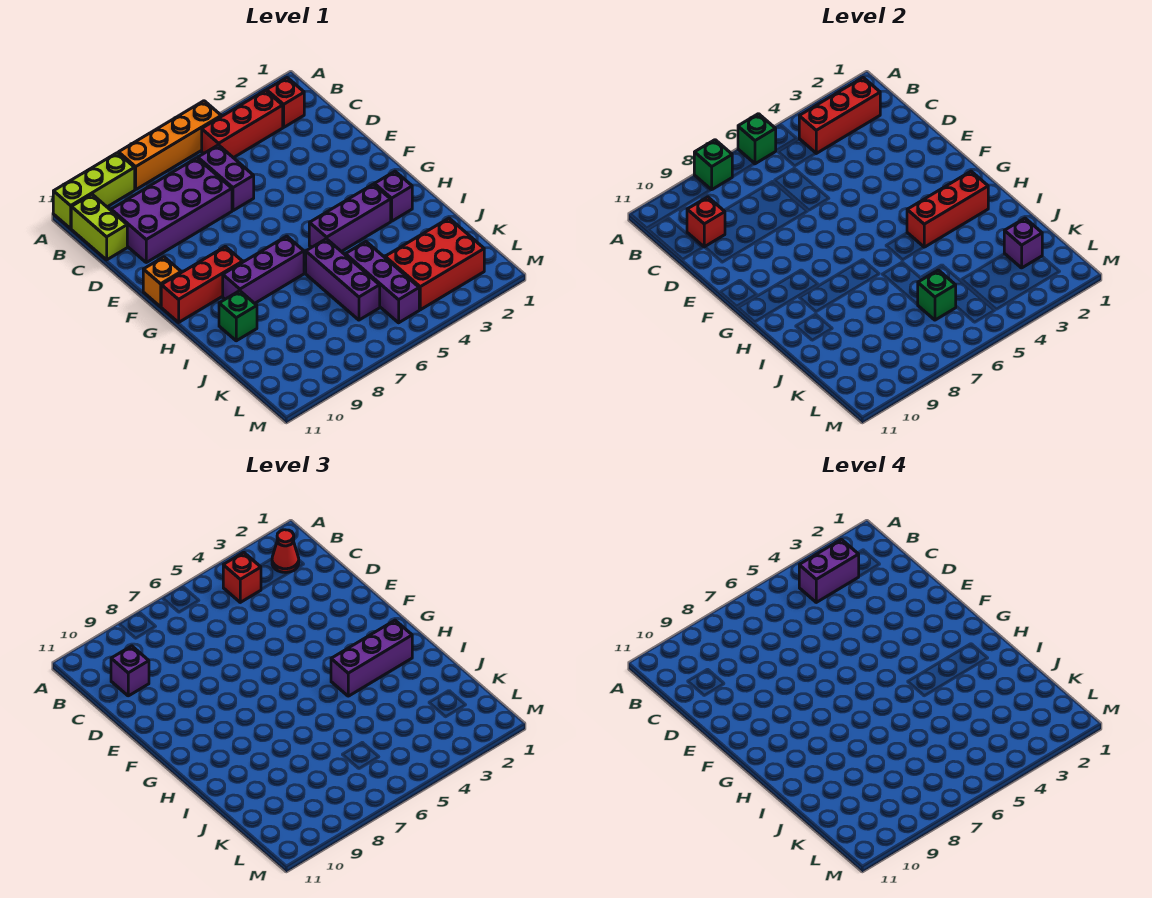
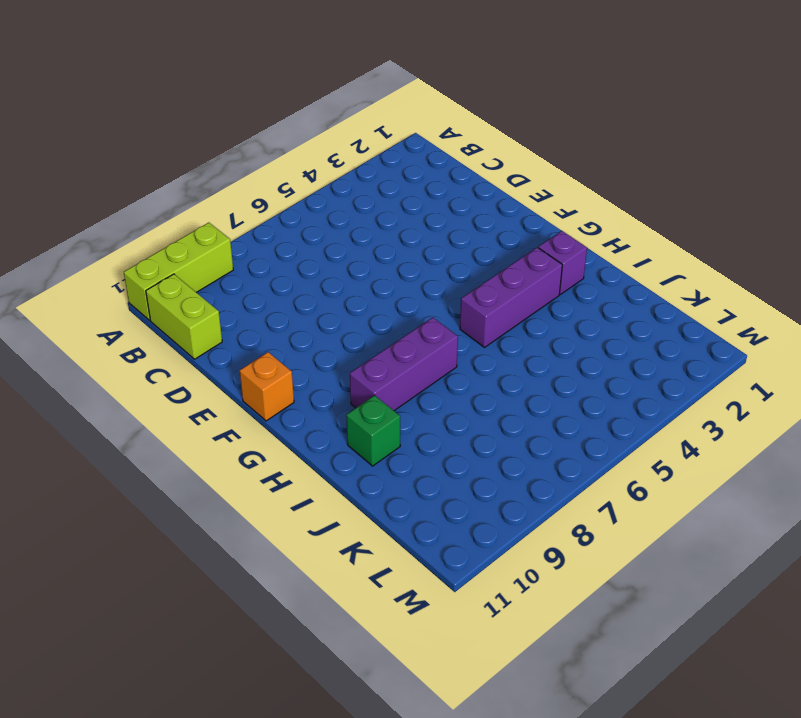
none -> orange 1x4 brick [118,101,221,190]
none -> red 1x1 brick [267,78,304,127]
none -> red 1x3 brick [202,90,283,158]

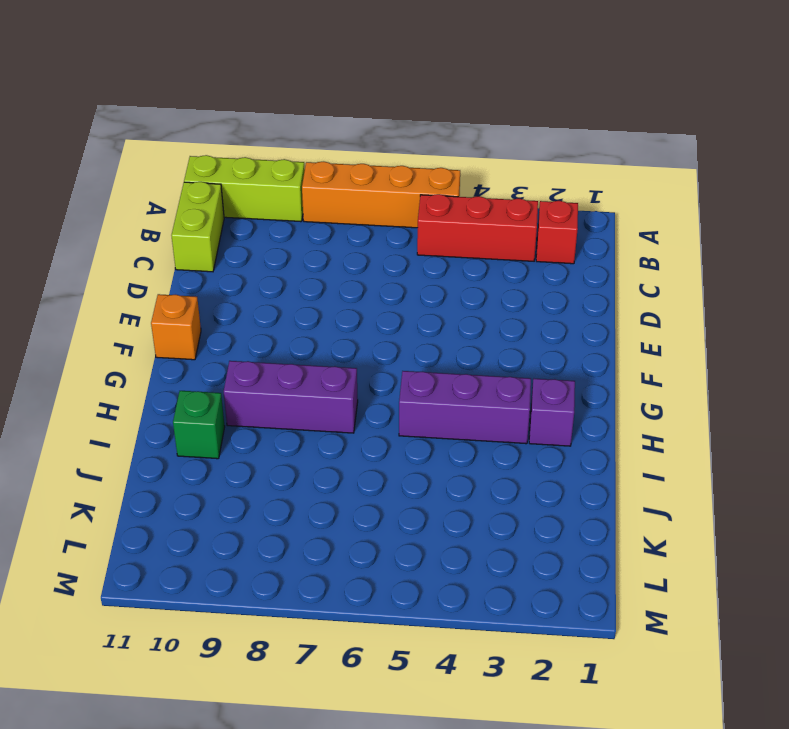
none -> purple 1x2 brick [198,145,254,211]
none -> purple 2x4 brick [111,158,232,262]
none -> red 1x3 brick [161,246,243,322]

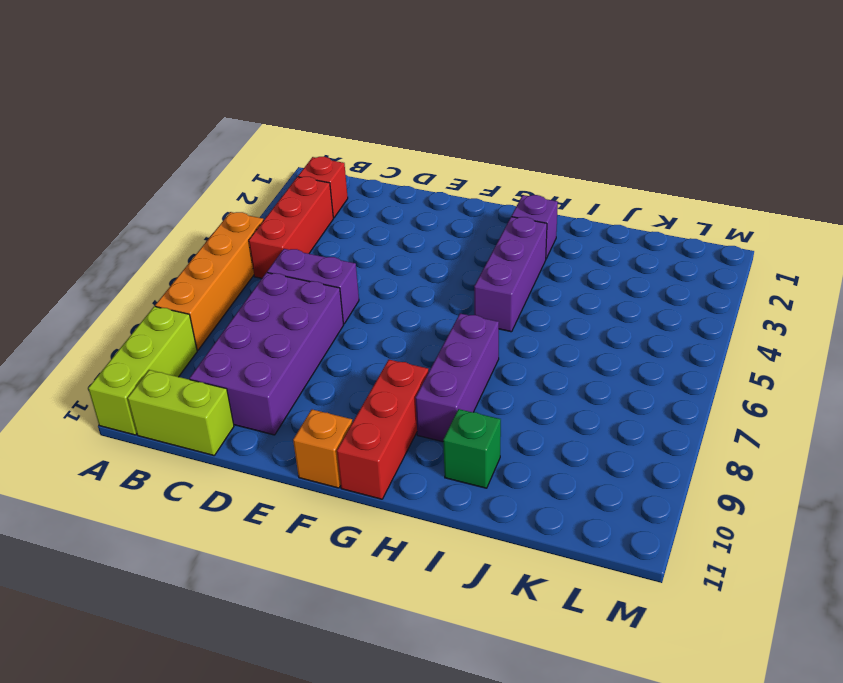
none -> purple 1x3 brick [306,239,380,320]
none -> purple 1x3 brick [345,242,419,323]
none -> red 2x3 brick [385,218,484,310]

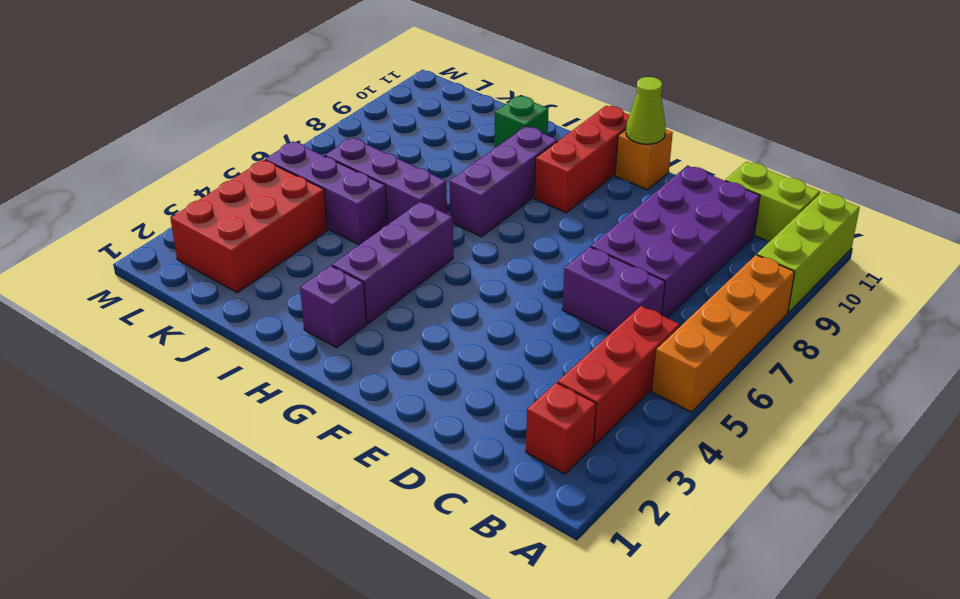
lime 1x1 cone [626,77,666,144] -> none
none -> green 1x1 brick [738,114,776,164]
none -> green 1x1 brick [694,140,732,190]
none -> red 1x3 brick [799,78,880,153]

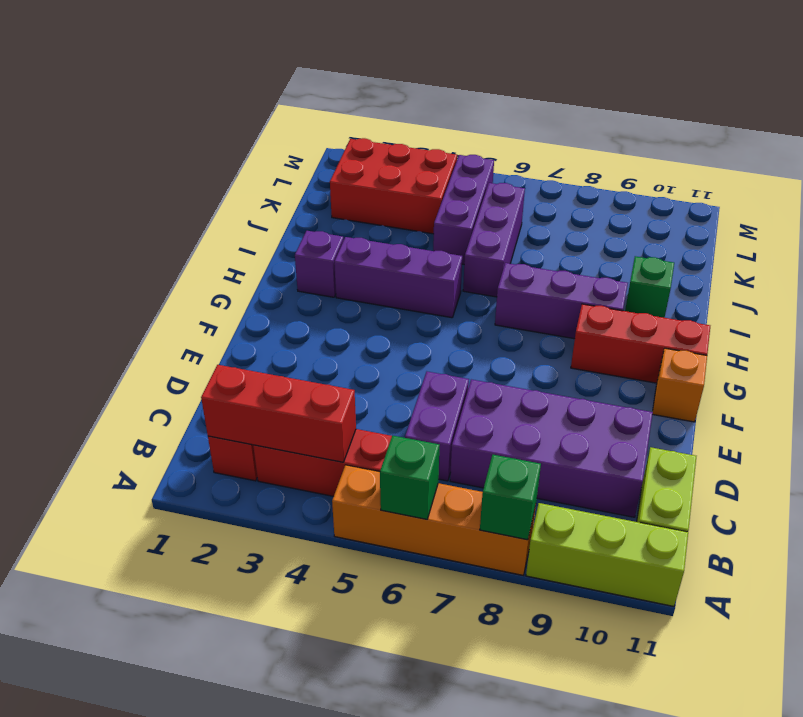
none -> red 1x1 brick [687,197,725,247]
none -> red 1x3 brick [907,171,988,247]
none -> purple 1x1 brick [1004,218,1042,268]

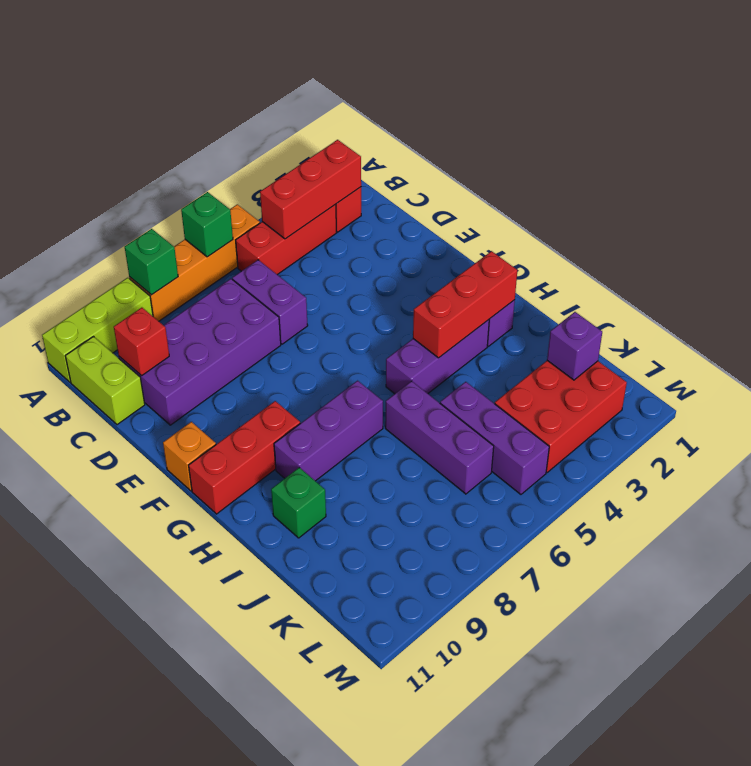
none -> green 1x1 brick [918,270,956,320]
none -> red 1x1 cone [272,530,299,572]
none -> red 1x1 brick [223,552,261,602]

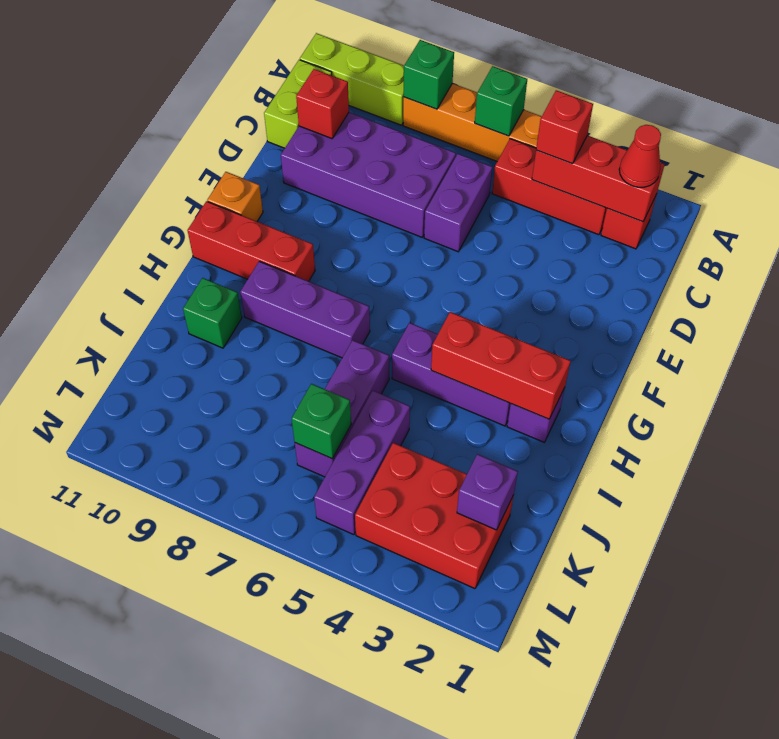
none -> purple 1x1 brick [111,646,149,696]
none -> purple 1x3 brick [331,620,412,696]
none -> purple 1x2 brick [799,539,859,602]

